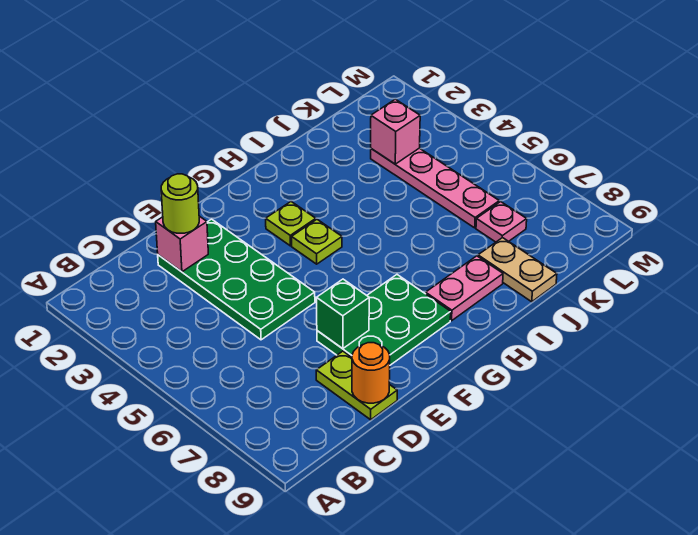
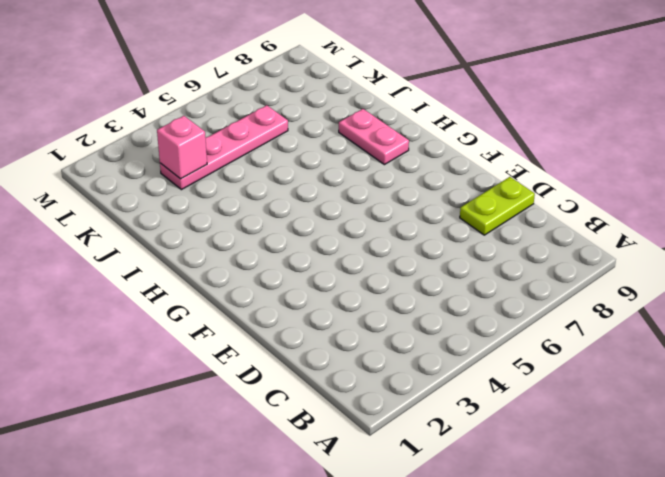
none -> green 2x4 plate [158,219,315,340]
none -> green 2x3 plate [317,275,451,365]
none -> lime 1x1 plate [266,202,316,246]

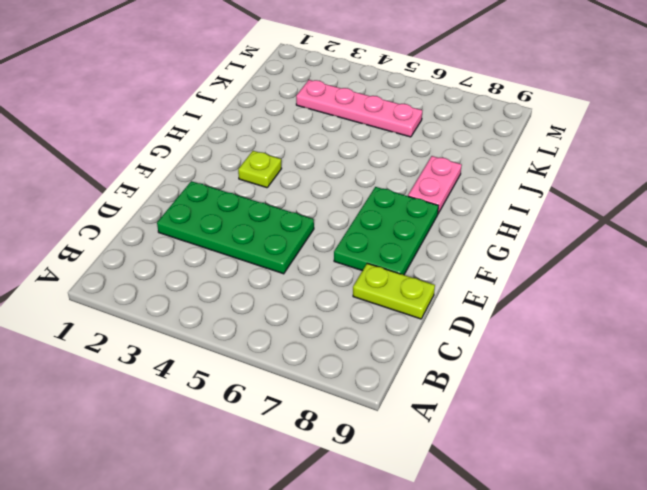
none -> lime 1x1 plate [292,220,342,264]
none -> tan 1x2 plate [478,238,557,302]
none -> pink 1x1 plate [476,202,527,242]

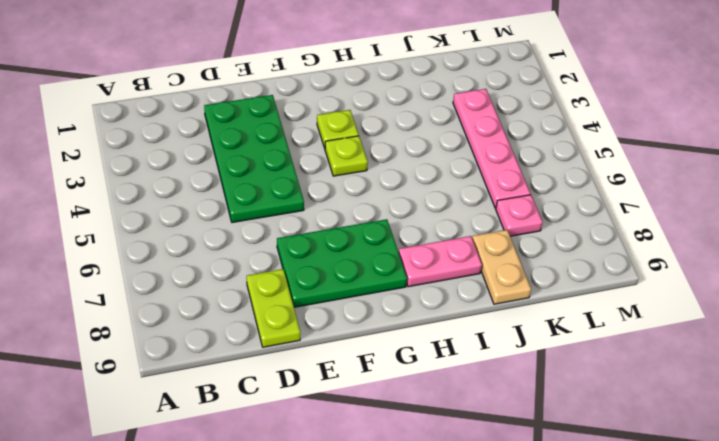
none -> pink 1x1 brick [156,216,208,272]
none -> orange 1x1 round brick [352,343,390,403]
none -> green 1x1 brick [317,279,369,349]

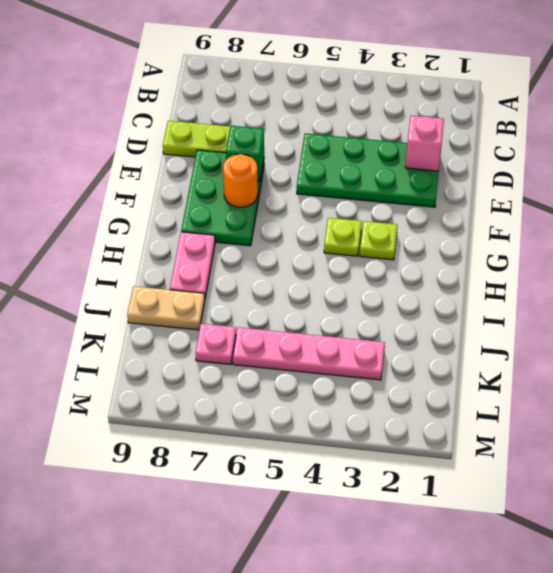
orange 1x1 round brick [223,154,258,207] -> orange 1x1 round brick moved to [352,343,390,403]
none -> pink 1x1 brick [371,99,420,164]
none -> lime 1x1 round brick [161,174,199,233]

